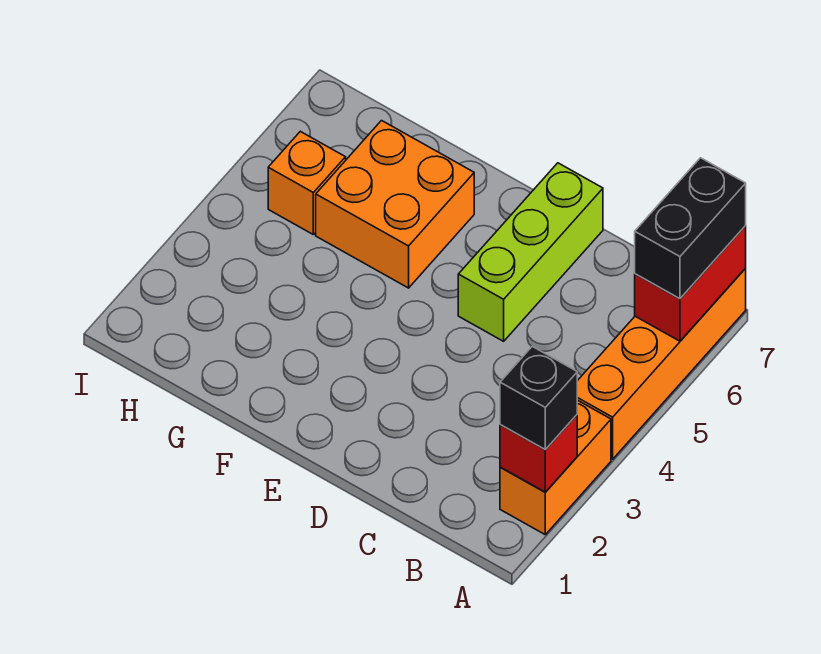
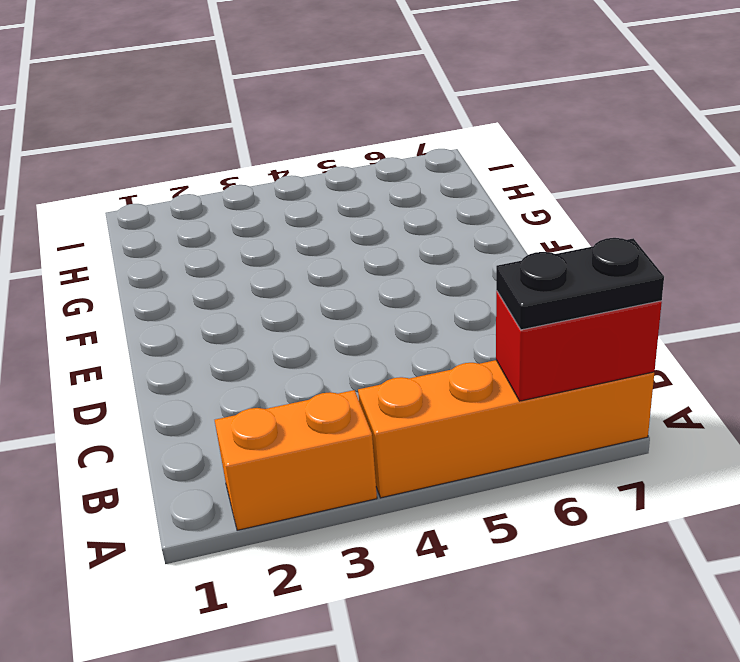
black 1x2 plate [496,238,664,330] -> black 1x2 brick [635,158,746,299]
none -> lime 1x3 brick [458,163,603,341]
none -> orange 2x2 brick [316,121,474,288]

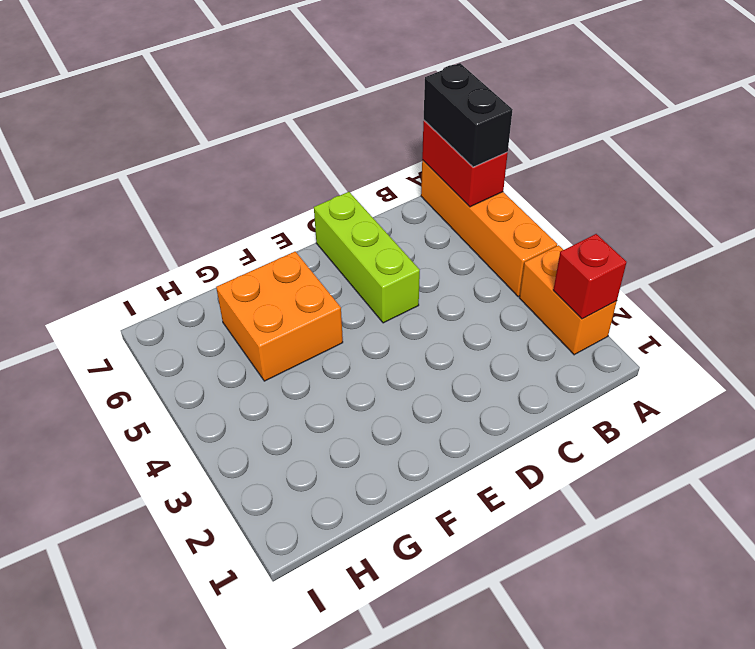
none -> orange 1x1 brick [268,131,346,234]
none -> black 1x1 brick [500,346,577,450]

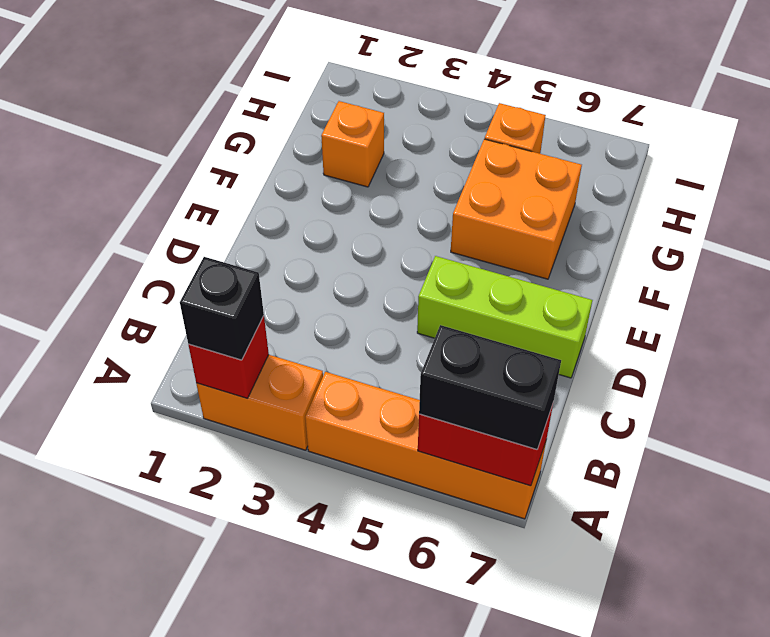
orange 1x1 brick [321,101,384,187] -> none

